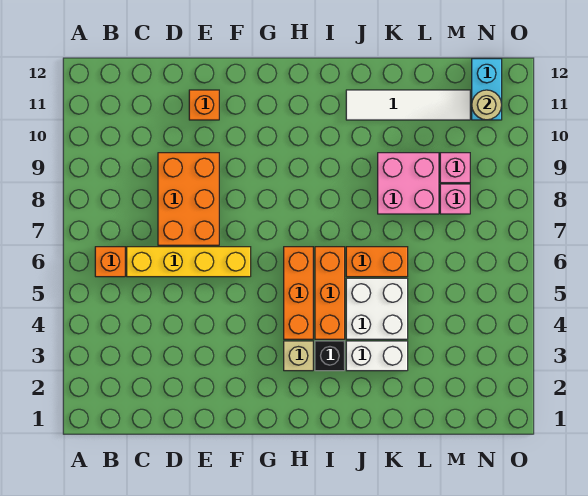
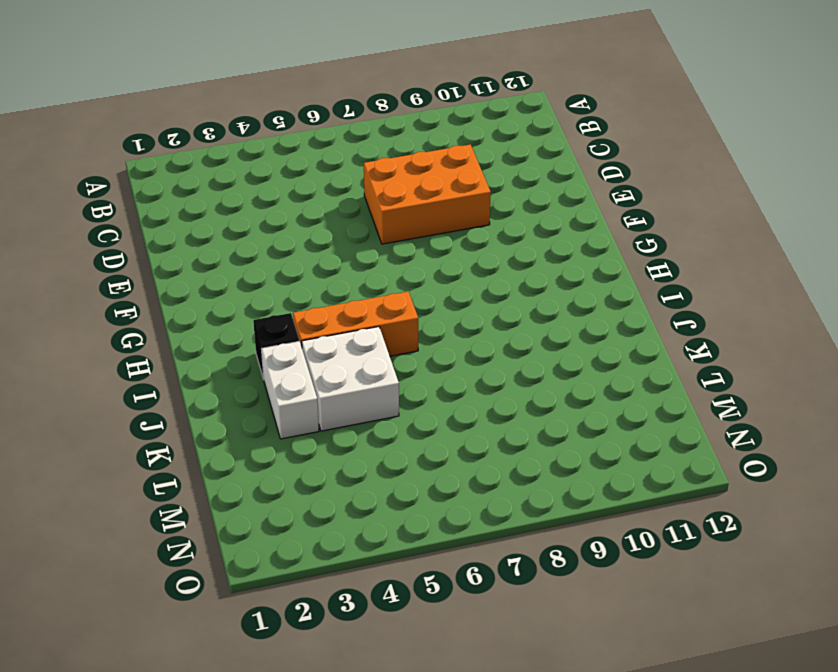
none -> orange 1x1 brick [95,247,125,277]
none -> yellow 1x4 brick [127,247,251,277]
none -> orange 1x1 brick [189,90,219,120]

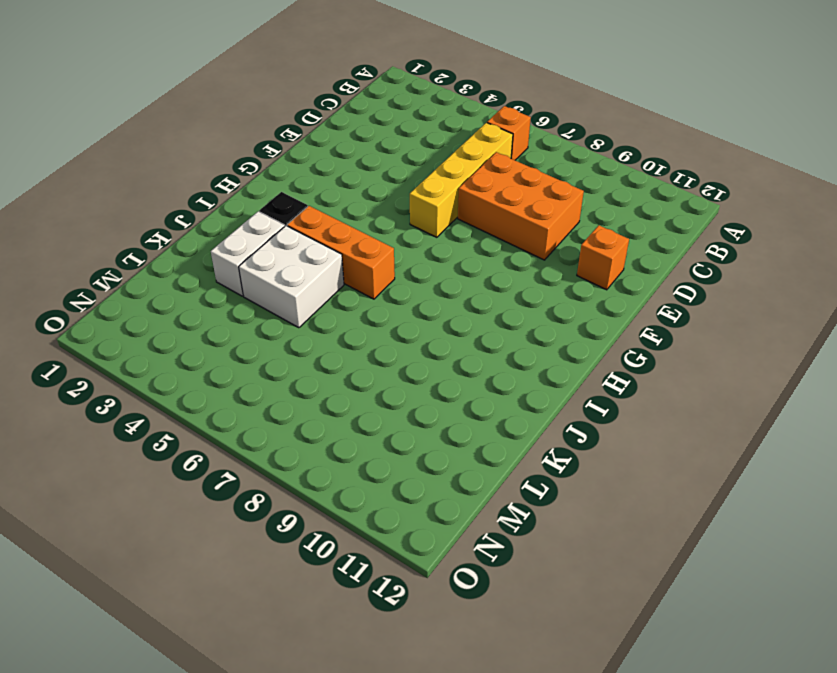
none -> tan 1x1 brick [284,341,313,371]
none -> orange 1x3 brick [284,247,313,339]
none -> orange 1x2 brick [346,247,408,277]

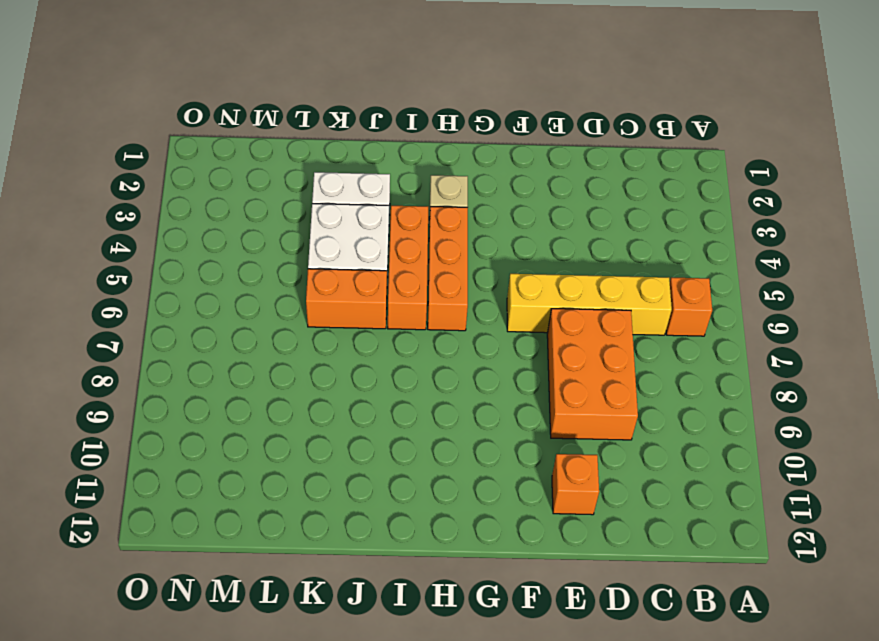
none -> black 1x1 brick [315,341,345,371]
none -> white 1x4 tile [346,90,470,120]
none -> pink 2x2 brick [378,153,439,214]

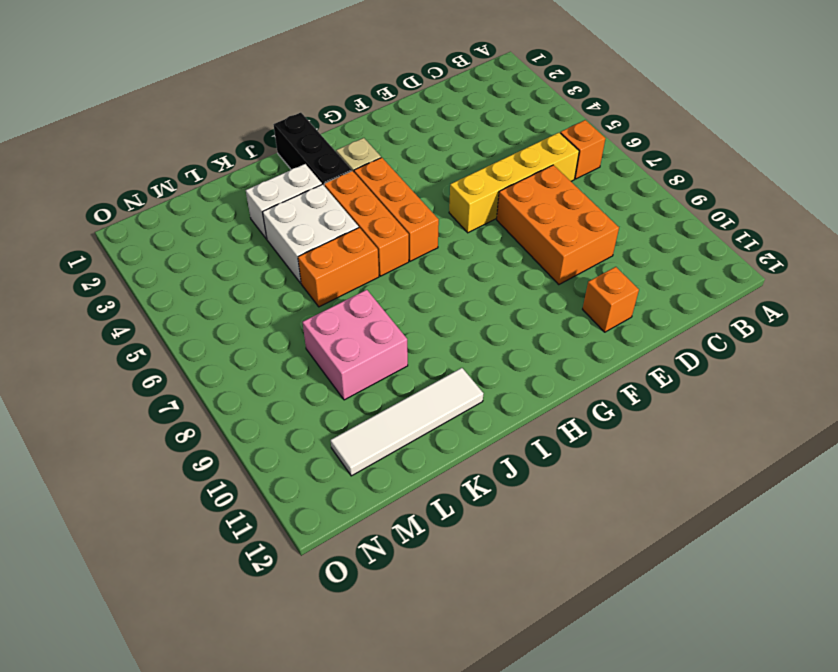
black 1x3 brick [274,113,352,185] -> black 1x1 brick [315,341,345,371]
none -> pink 1x1 brick [440,184,470,214]
none -> pink 1x1 brick [440,153,470,183]
none -> cyan 1x2 brick [472,59,502,120]

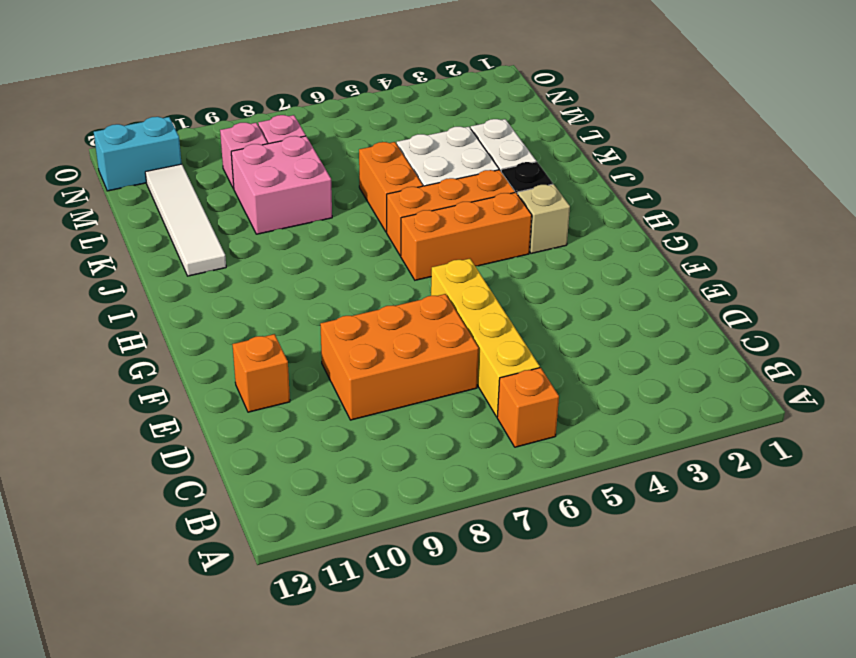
none -> tan 1x1 round brick [472,90,502,120]

